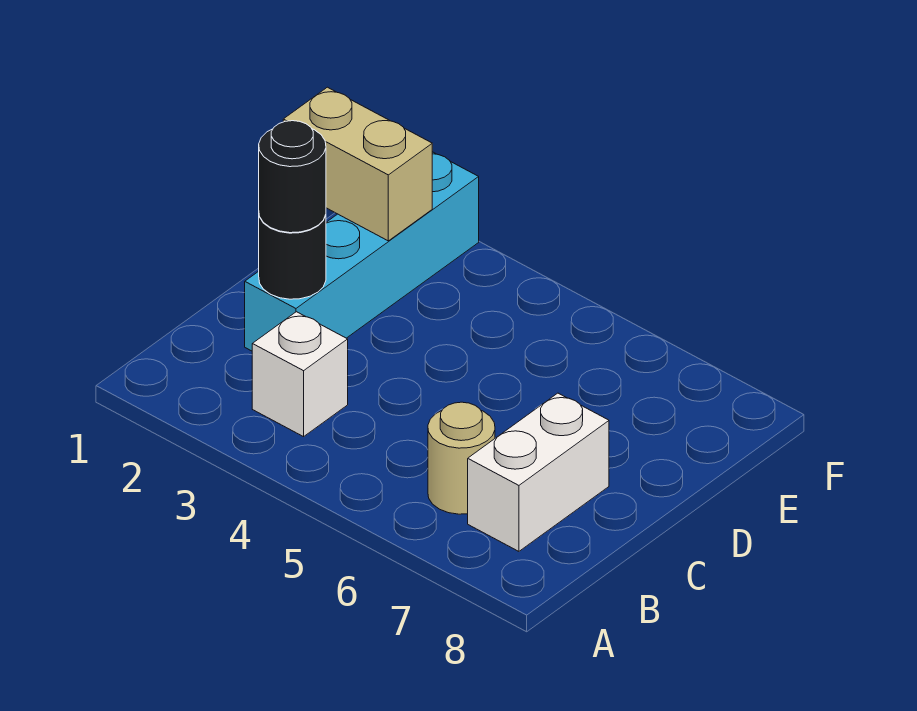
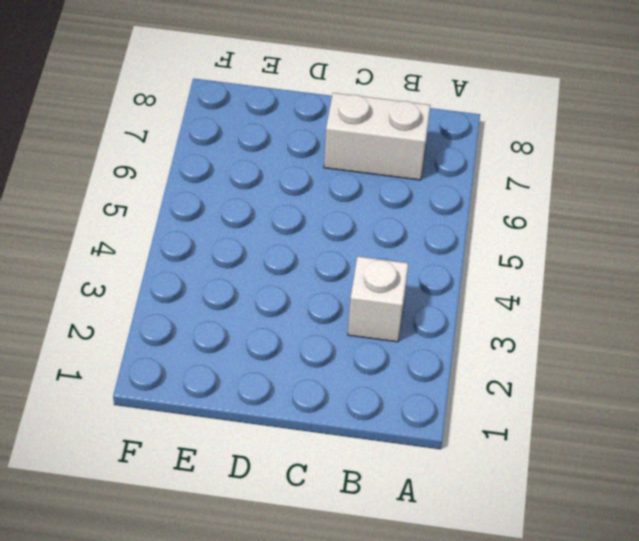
none -> tan 1x1 round brick [428,402,495,514]
none -> cyan 1x4 brick [245,152,479,351]

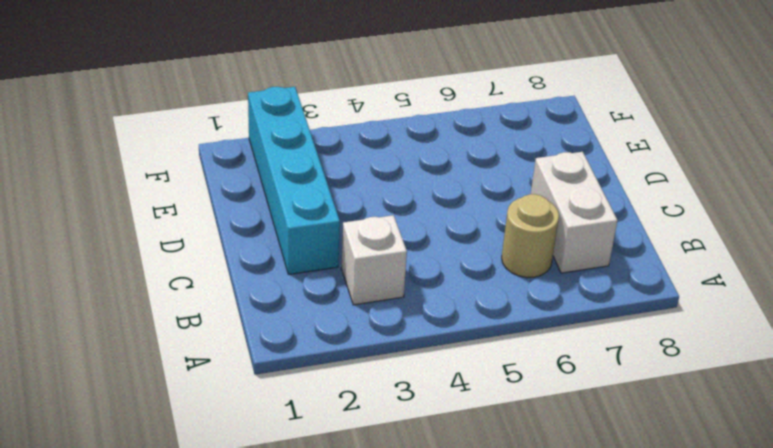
none -> black 1x1 round brick [259,215,326,299]
none -> tan 1x2 brick [283,87,432,241]

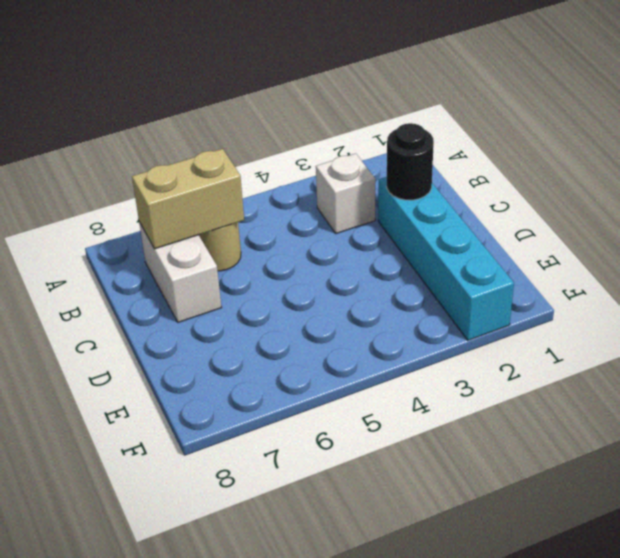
tan 1x2 brick [132,149,244,249] -> tan 1x2 brick moved to [283,87,432,241]
none -> black 1x1 round brick [259,121,326,233]

